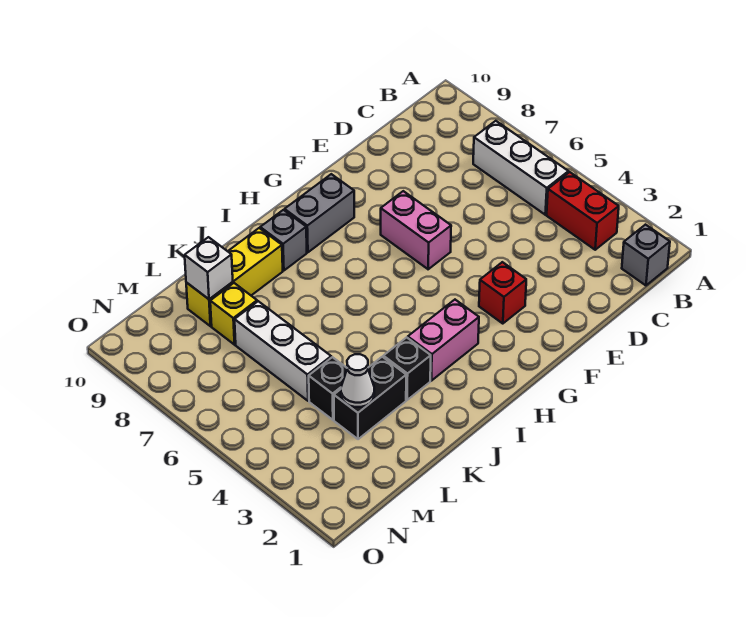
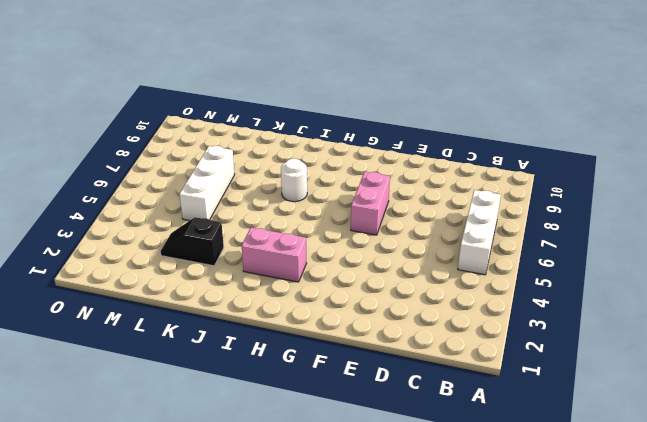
white 1x1 round brick [281,159,307,202] -> none
black 1x2 slope [161,217,224,266] -> black 1x2 brick [334,357,406,439]
none -> grey 1x1 brick [622,225,670,285]
none -> red 1x2 brick [547,172,619,250]
none -> red 1x1 brick [479,262,526,324]

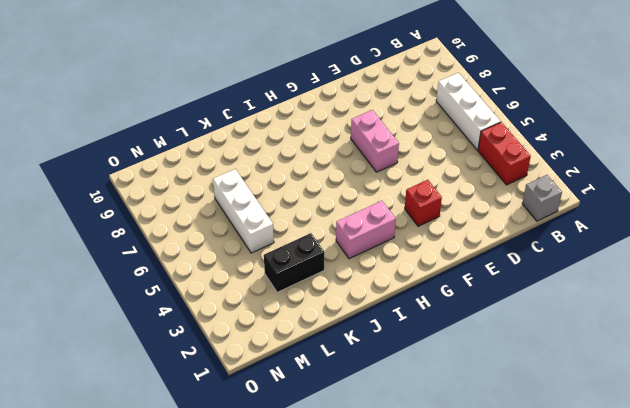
none -> grey 1x2 brick [285,174,354,252]
none -> grey 1x1 brick [260,210,307,271]
none -> black 1x1 brick [383,337,431,400]

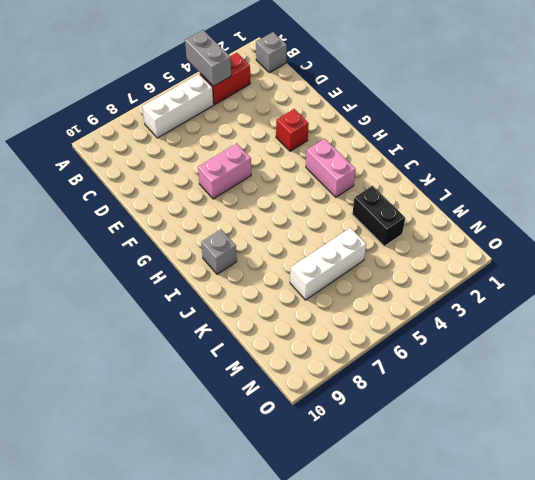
grey 1x2 brick [185,30,231,86] -> grey 1x2 brick moved to [285,174,354,252]
none -> black 1x1 brick [383,337,431,400]
none -> yellow 1x3 brick [186,228,283,326]
none -> black 1x1 brick [309,357,347,420]

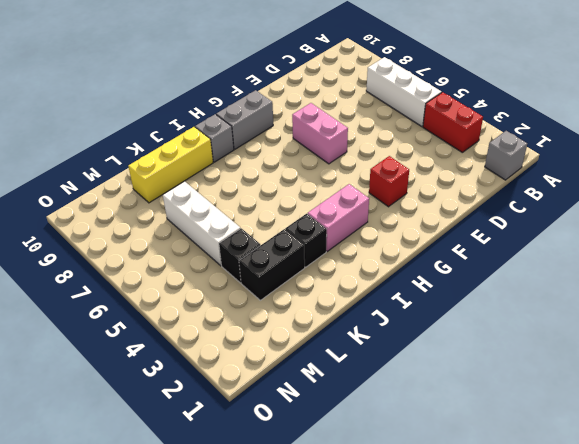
none -> yellow 1x1 brick [210,283,257,345]
none -> white 1x1 cone [341,354,374,407]
none -> white 1x1 brick [185,237,233,299]

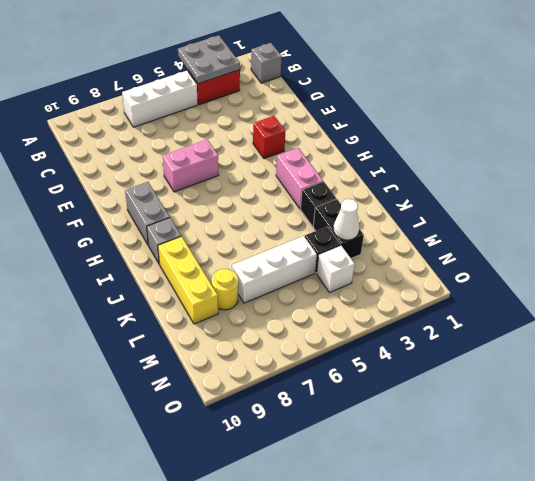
grey 2x2 plate [178,35,240,84] -> none
yellow 1x1 round brick [212,269,238,310] -> yellow 1x1 brick [210,283,257,345]
white 1x1 brick [317,245,355,293] -> white 1x1 brick moved to [185,237,233,299]

